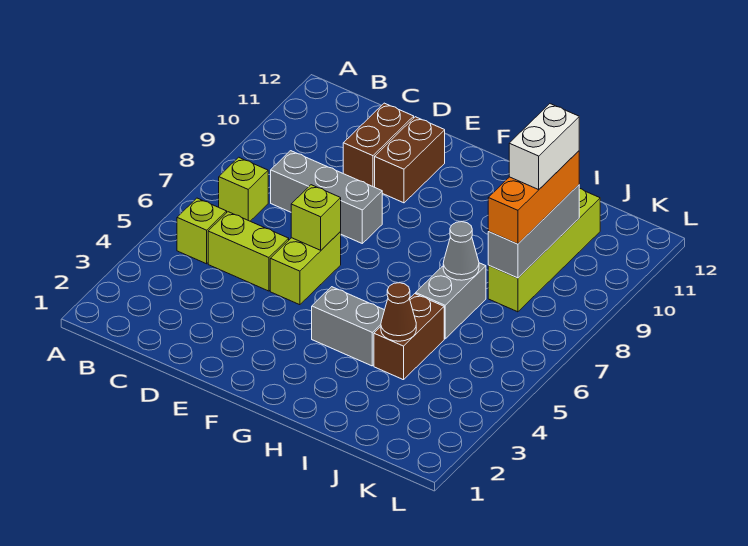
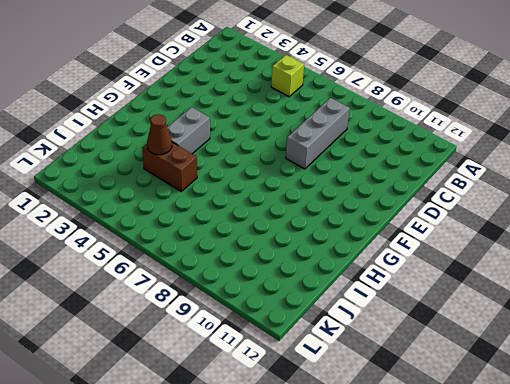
none -> lime 1x1 brick [219,157,268,221]
none -> lime 1x2 brick [208,212,289,291]
none -> brown 1x2 brick [343,103,414,187]

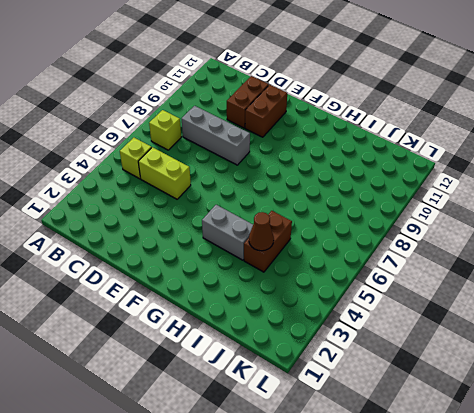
none -> lime 1x2 brick [270,232,341,305]
none -> grey 1x2 brick [416,263,486,339]
none -> lime 1x4 brick [488,188,600,312]

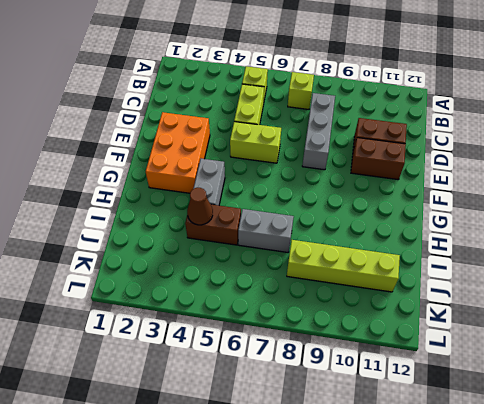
orange 2x3 brick [146,112,210,193] -> none
none -> lime 1x1 brick [291,185,341,250]
none -> grey 1x1 cone [443,222,479,280]
none -> grey 1x3 brick [488,185,579,278]

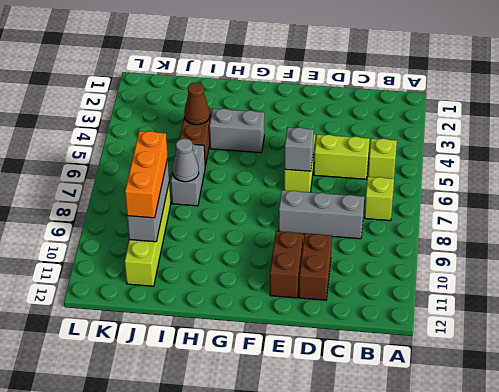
grey 1x1 brick [284,127,314,171] -> lime 1x1 brick [291,185,341,250]
none -> white 1x2 brick [509,104,579,190]

